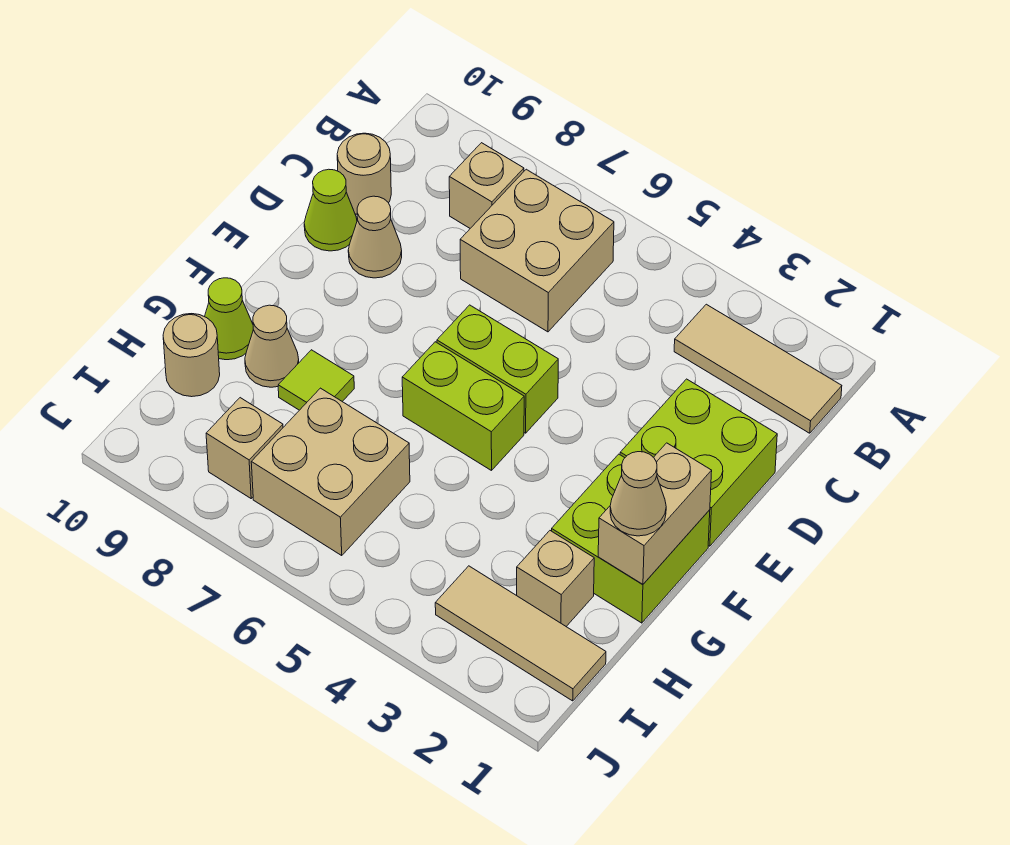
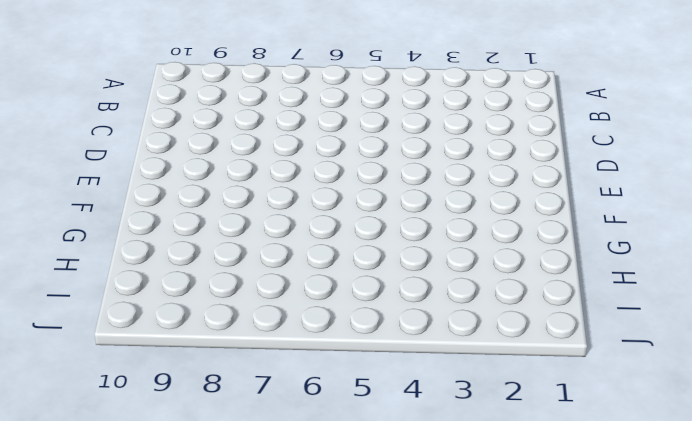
none -> tan 1x3 tile [674,304,842,433]
none -> tan 2x2 brick [460,169,614,332]
none -> tan 1x1 brick [449,143,524,228]

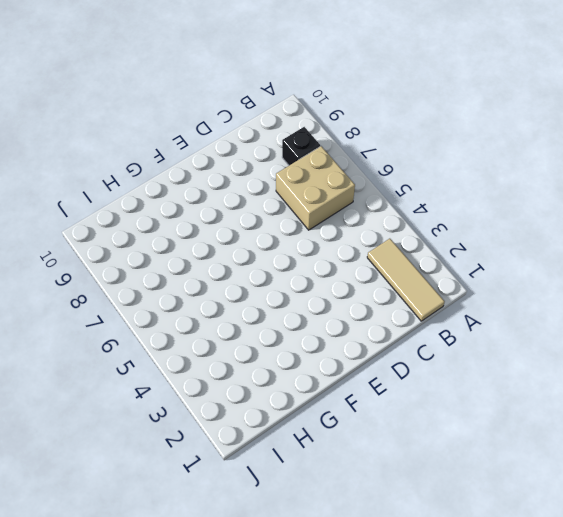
black 1x1 brick [282,127,320,165] -> tan 1x1 brick [449,143,524,228]
none -> tan 1x1 round brick [337,133,391,214]
none -> lime 2x2 brick [620,379,777,546]
none -> tan 1x1 cone [348,196,402,278]

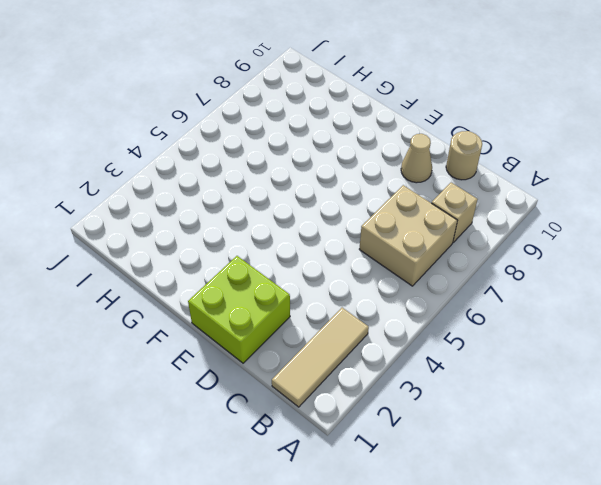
none -> lime 1x1 cone [304,169,357,251]
none -> lime 1x2 brick [437,305,558,433]
none -> lime 2x2 brick [552,454,710,623]

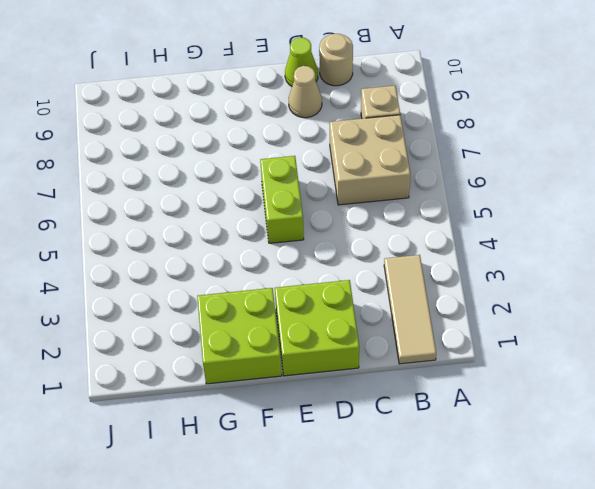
none -> lime 1x2 brick [402,342,524,471]
none -> lime 1x1 tile [278,350,354,410]
none -> tan 1x1 cone [245,305,299,387]

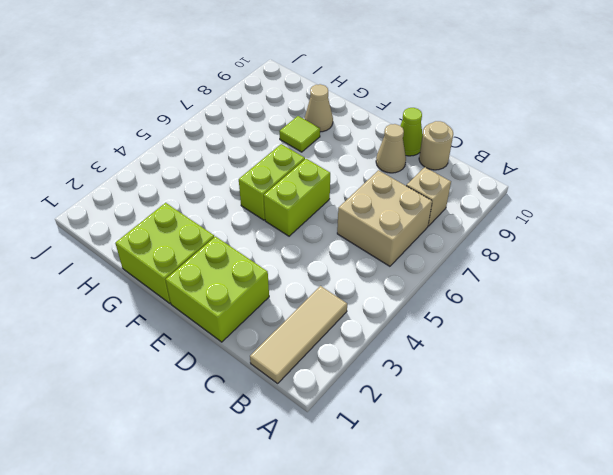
none -> lime 1x1 cone [205,278,253,360]
none -> tan 1x1 brick [517,531,594,626]
none -> tan 2x2 brick [251,388,410,555]

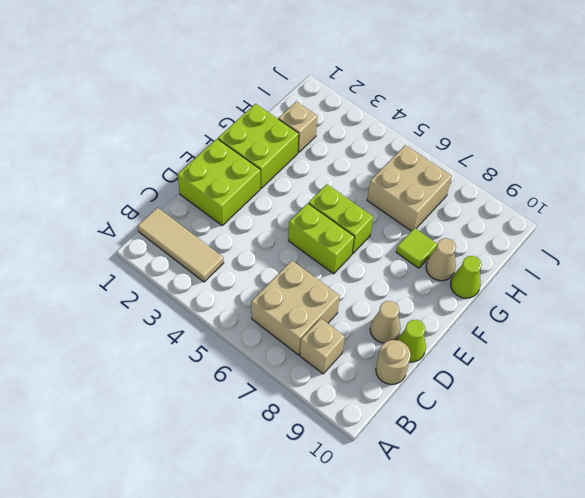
none -> tan 1x1 round brick [163,314,220,397]
none -> tan 1x3 tile [435,566,606,701]
none -> tan 1x1 brick [206,398,283,498]

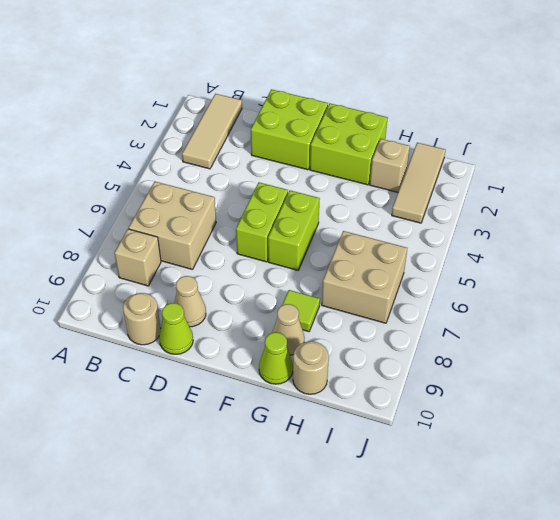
none -> tan 1x1 brick [206,398,283,498]
none -> tan 1x2 brick [598,443,712,584]
none -> tan 1x1 cone [610,452,666,536]

